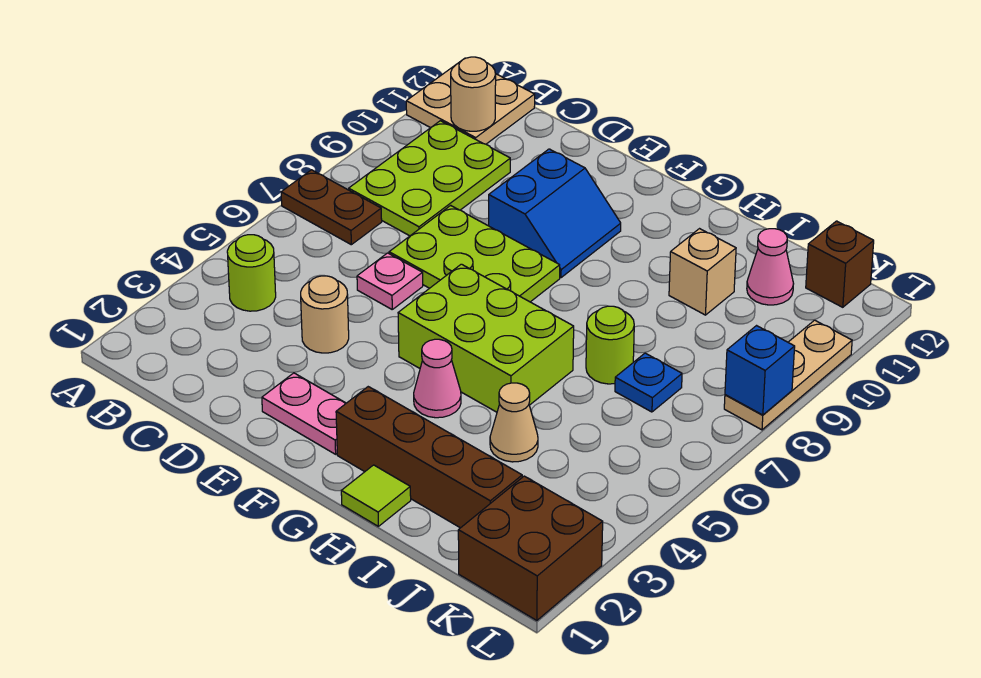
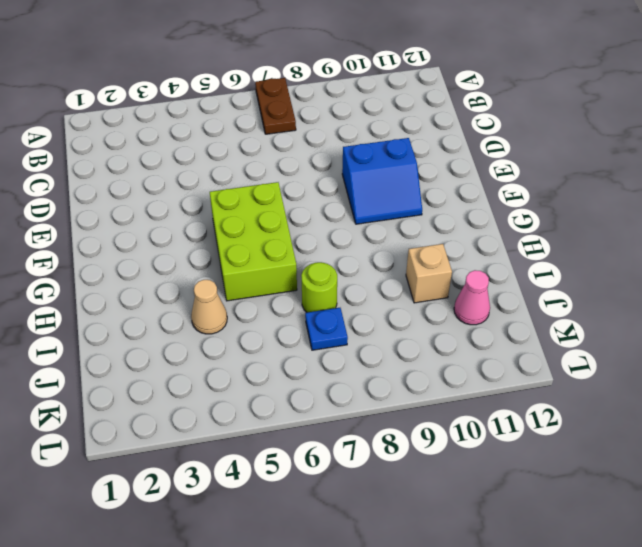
none -> tan 2x2 plate [406,58,535,144]
none -> lime 1x1 round brick [227,235,276,311]
none -> lime 2x3 plate [349,121,510,236]

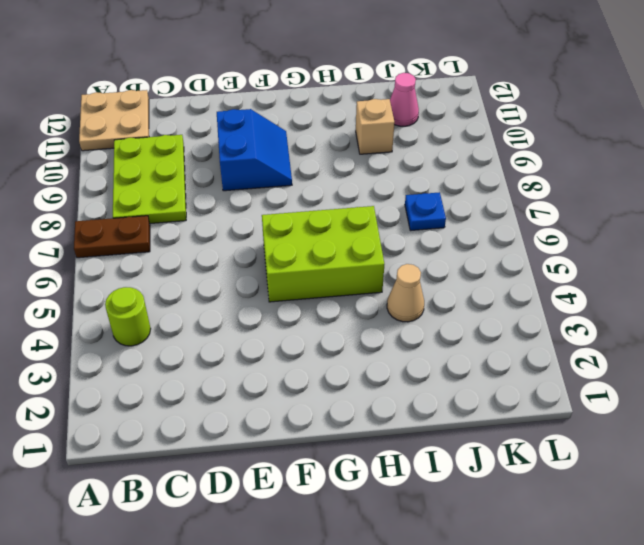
none -> tan 1x1 round brick [301,276,349,353]
none -> pink 1x1 plate [357,253,423,309]
none -> lime 2x3 plate [389,205,560,302]

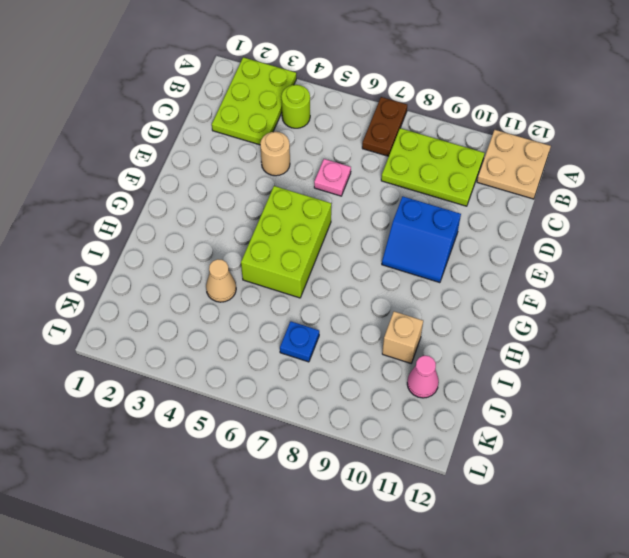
lime 2x3 plate [212,57,296,145] -> lime 2x3 plate moved to [389,205,560,302]
none -> pink 1x2 plate [262,373,346,454]
none -> brown 1x4 brick [336,387,522,528]
none -> pink 1x1 cone [414,339,461,418]

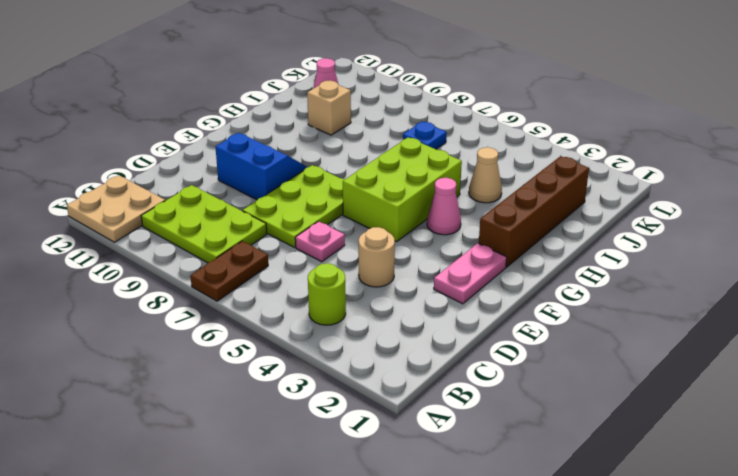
none -> lime 1x1 tile [341,465,411,526]
none -> lime 1x1 round brick [586,306,634,384]
none -> brown 2x2 brick [458,476,603,621]

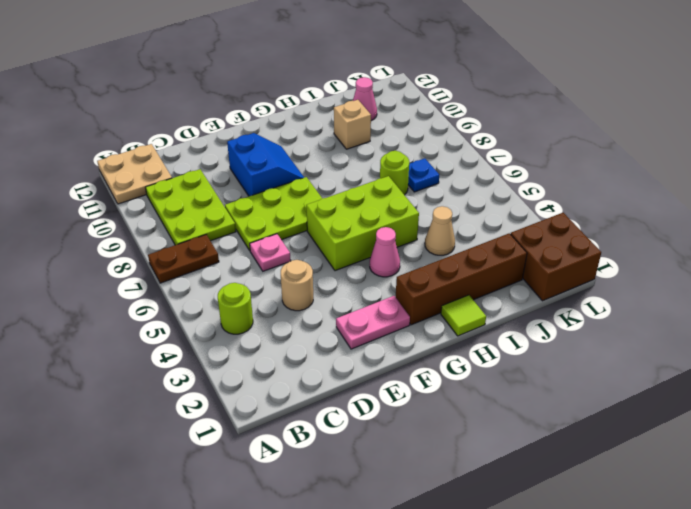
none -> brown 1x1 brick [806,221,874,307]
none -> tan 1x3 plate [724,320,852,430]
none -> tan 1x1 round brick [451,57,496,131]

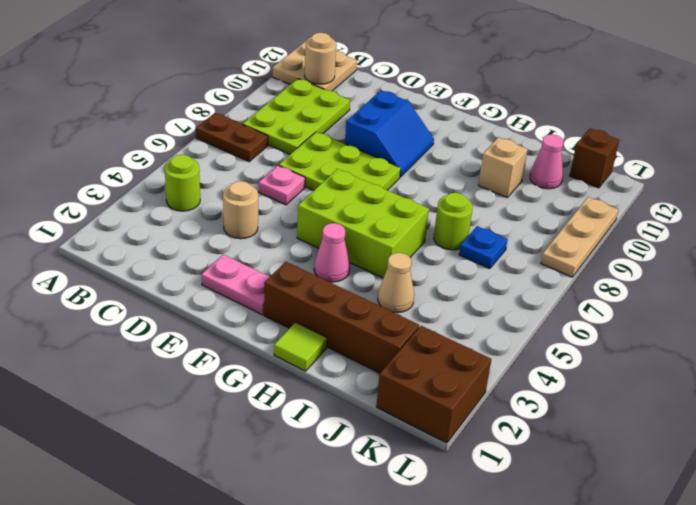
none -> blue 1x1 brick [725,326,795,415]

